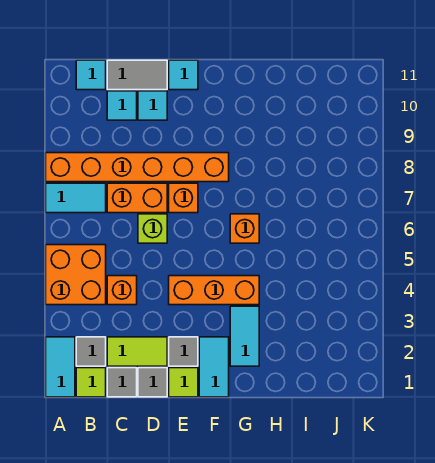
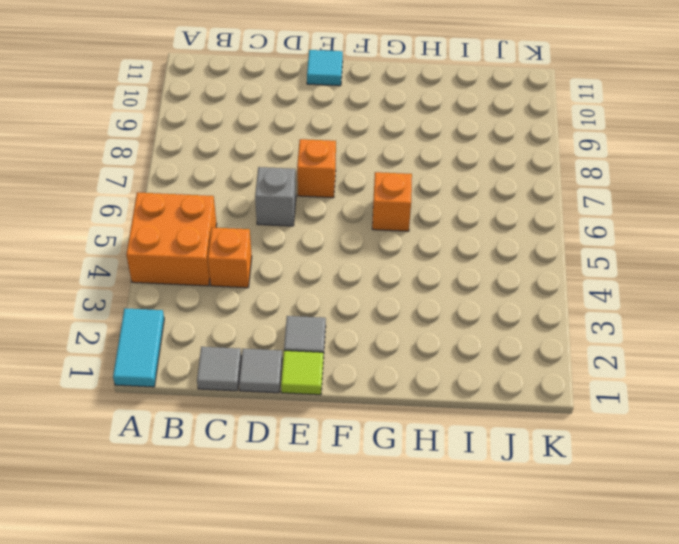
grey 1x1 brick [255,167,296,226] -> lime 1x1 brick [138,214,167,243]
none -> cyan 1x2 tile [46,183,106,213]
none -> orange 1x6 brick [46,153,229,182]
none -> lime 1x1 tile [76,368,106,397]

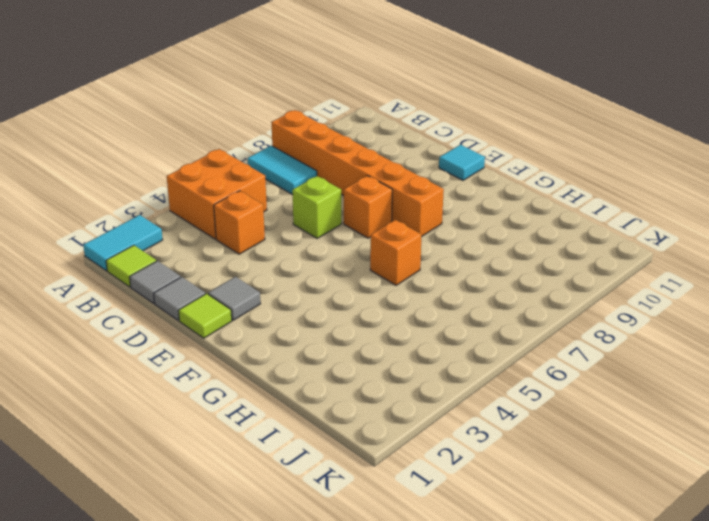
none -> grey 1x1 tile [76,337,106,366]
none -> cyan 1x1 tile [76,60,106,90]
none -> lime 1x2 tile [107,337,167,366]

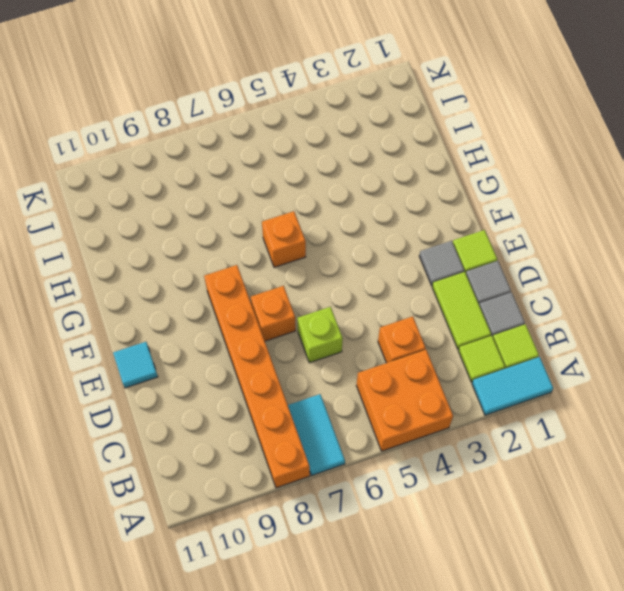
lime 1x1 tile [459,336,505,382] -> grey 1x1 tile [76,337,106,366]
none -> cyan 1x1 tile [76,60,106,90]
none -> orange 1x2 brick [107,183,167,213]
none -> cyan 1x1 tile [107,91,137,120]

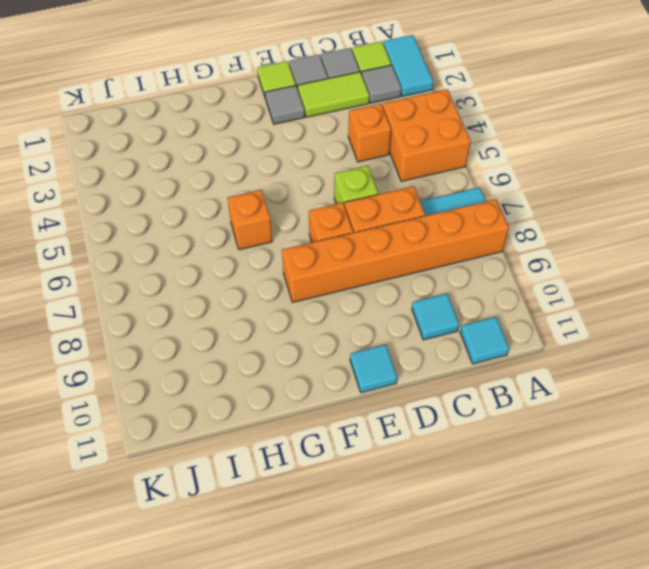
none -> grey 1x2 tile [107,60,167,90]
none -> cyan 1x1 tile [138,91,167,120]
none -> orange 1x3 brick [169,276,259,305]

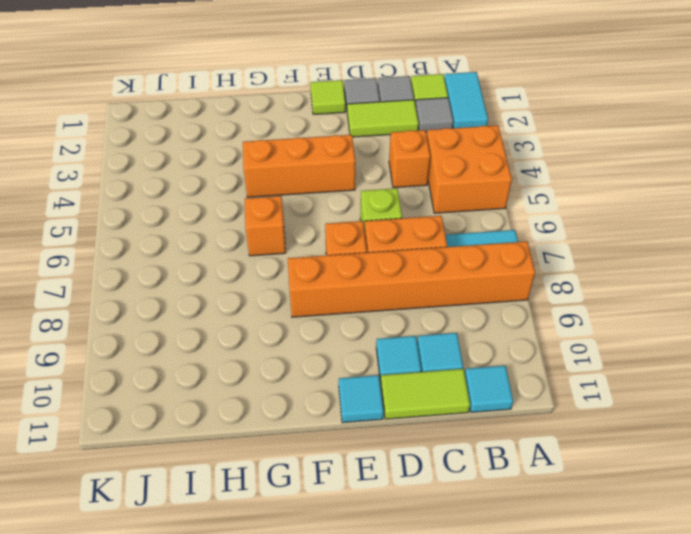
lime 1x2 tile [381,369,470,419] -> grey 1x2 tile [107,60,167,90]
none -> grey 1x1 tile [169,337,198,366]
none -> cyan 1x2 tile [199,337,229,397]
none -> cyan 1x2 tile [230,306,259,366]

